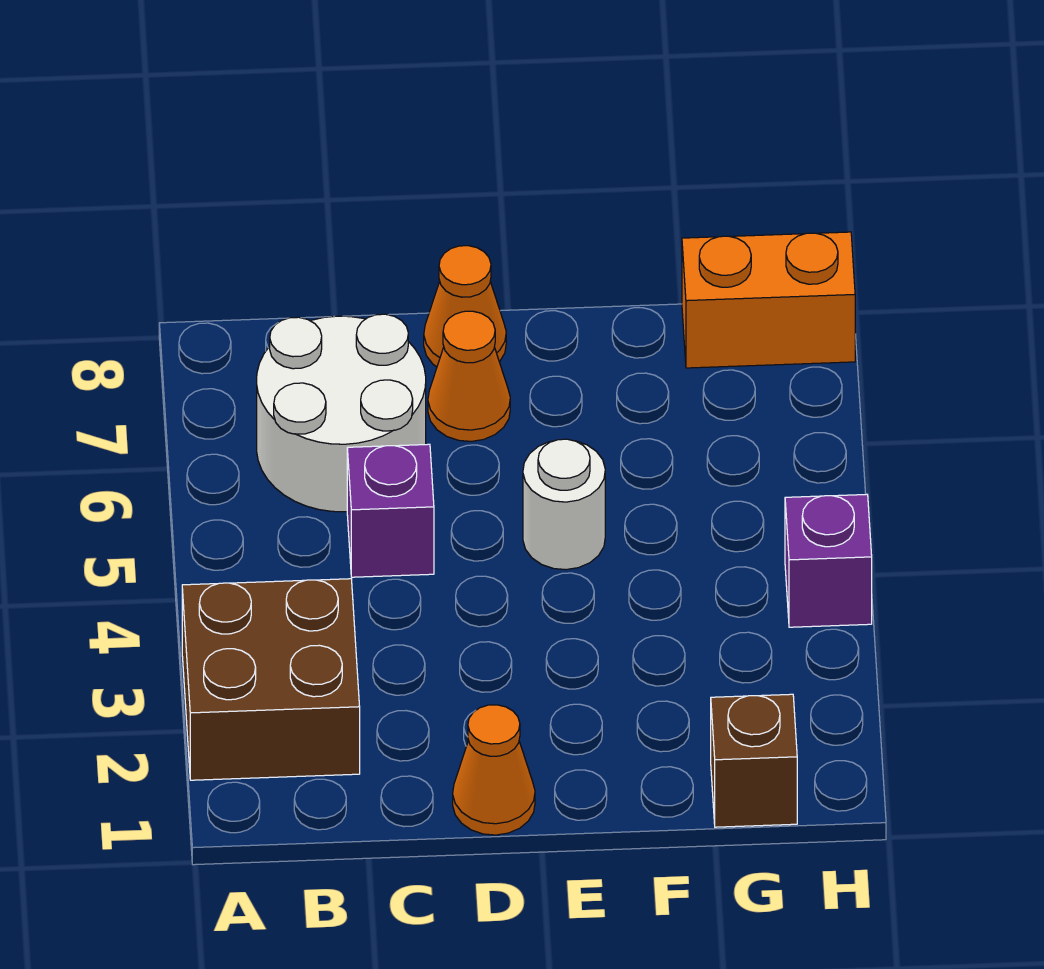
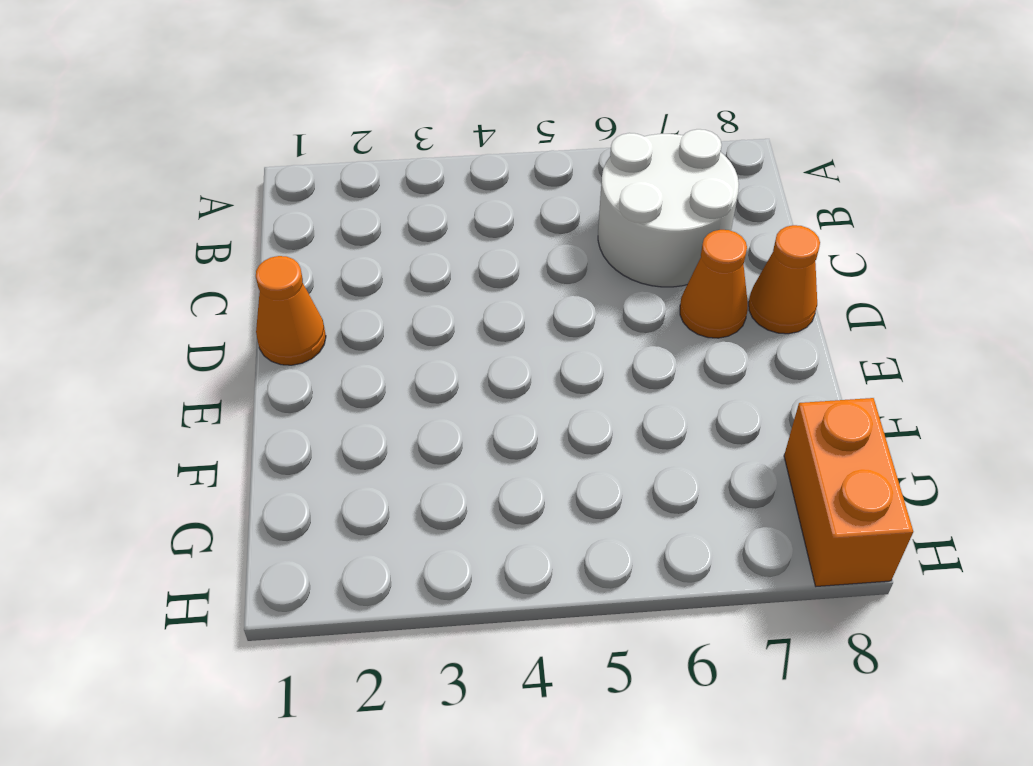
none -> brown 2x2 brick [182,579,360,780]
none -> purple 1x1 brick [347,444,434,577]

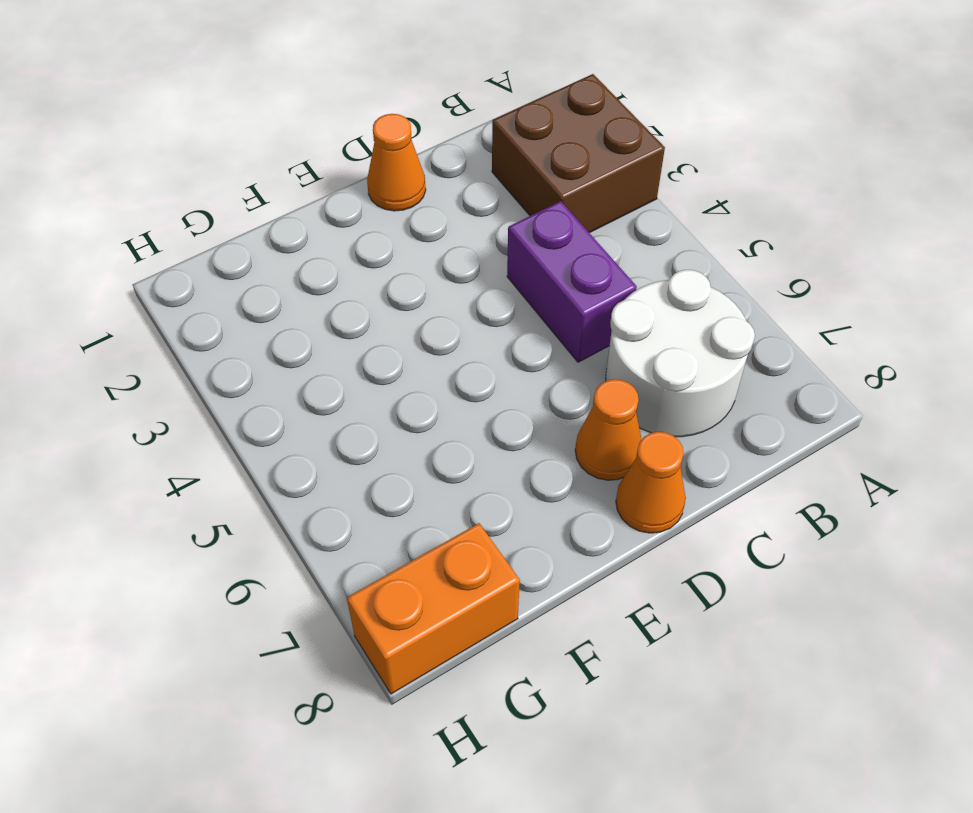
purple 1x2 brick [507,201,637,362] -> purple 1x1 brick [347,444,434,577]
none -> white 1x1 round brick [523,439,605,570]
none -> brown 1x1 brick [711,694,797,827]

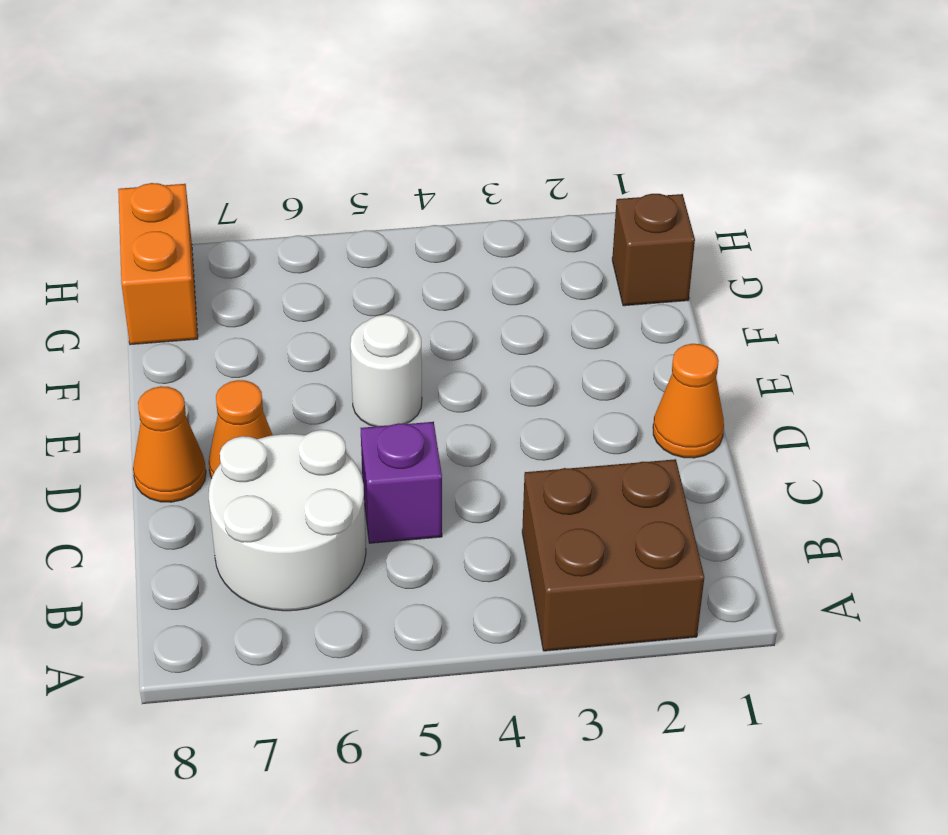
none -> purple 1x1 brick [785,494,872,627]

